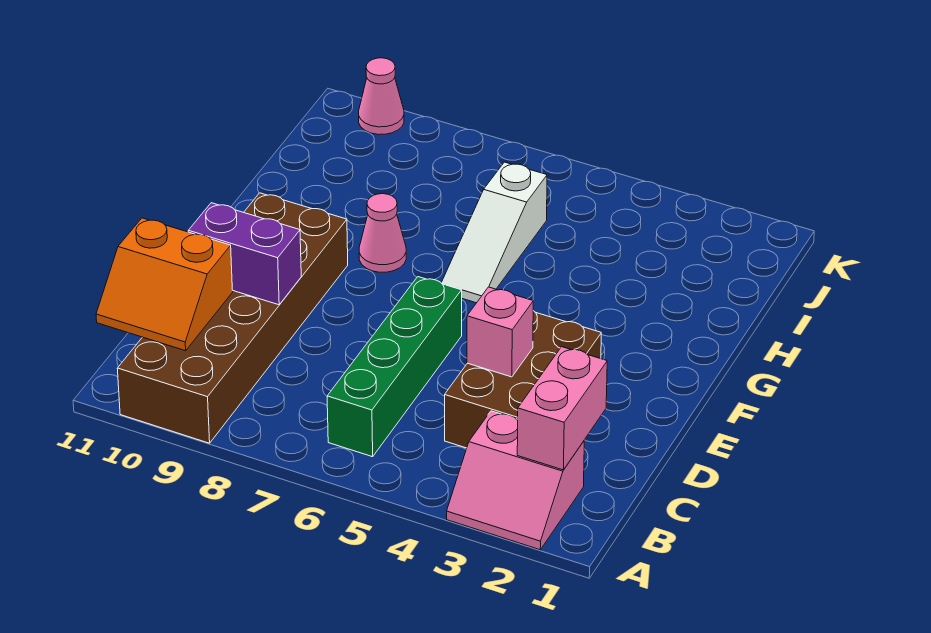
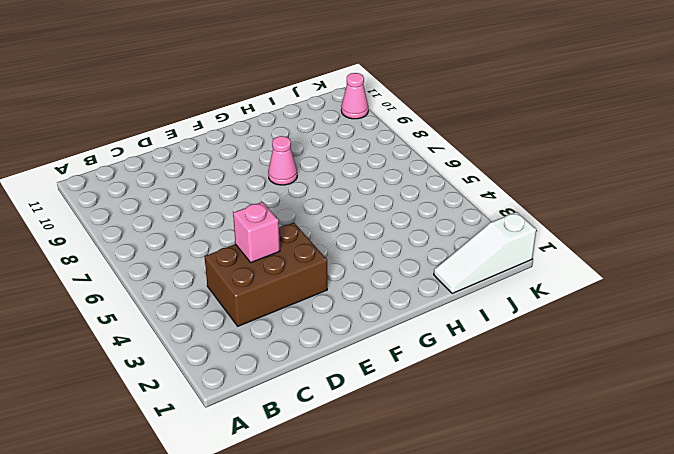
white 1x3 slope [434,212,536,294] -> white 1x3 slope moved to [441,162,547,303]
none -> pink 2x2 slope [447,411,584,550]
none -> brown 2x6 brick [117,193,348,443]

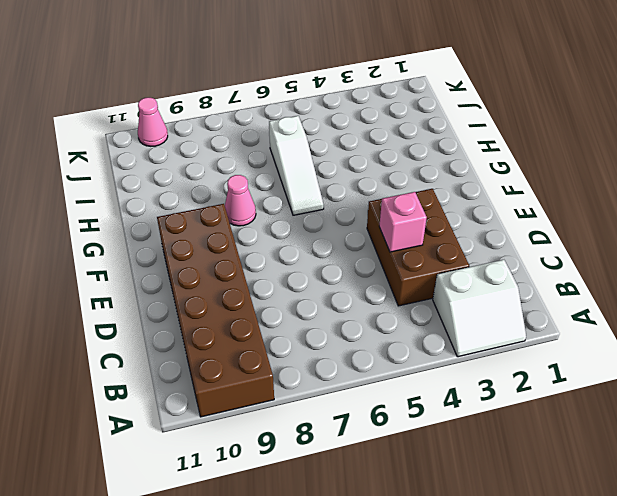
white 2x2 slope [433,260,526,357] -> pink 2x2 slope [447,411,584,550]
none -> green 1x4 brick [327,277,462,457]
none -> pink 1x2 brick [517,347,607,470]

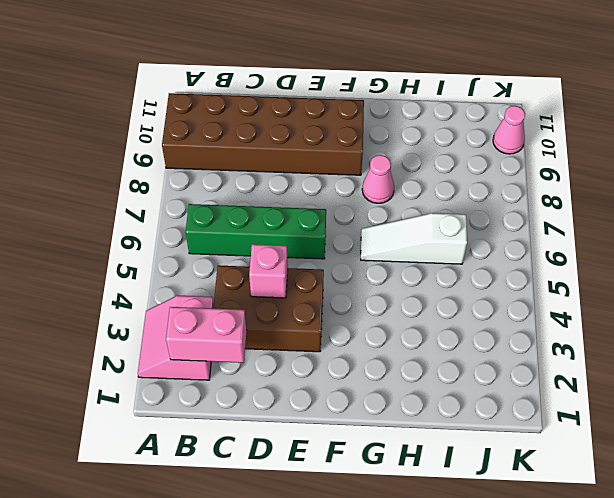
none -> orange 2x2 slope [96,218,233,351]
none -> purple 1x2 brick [188,203,301,305]

